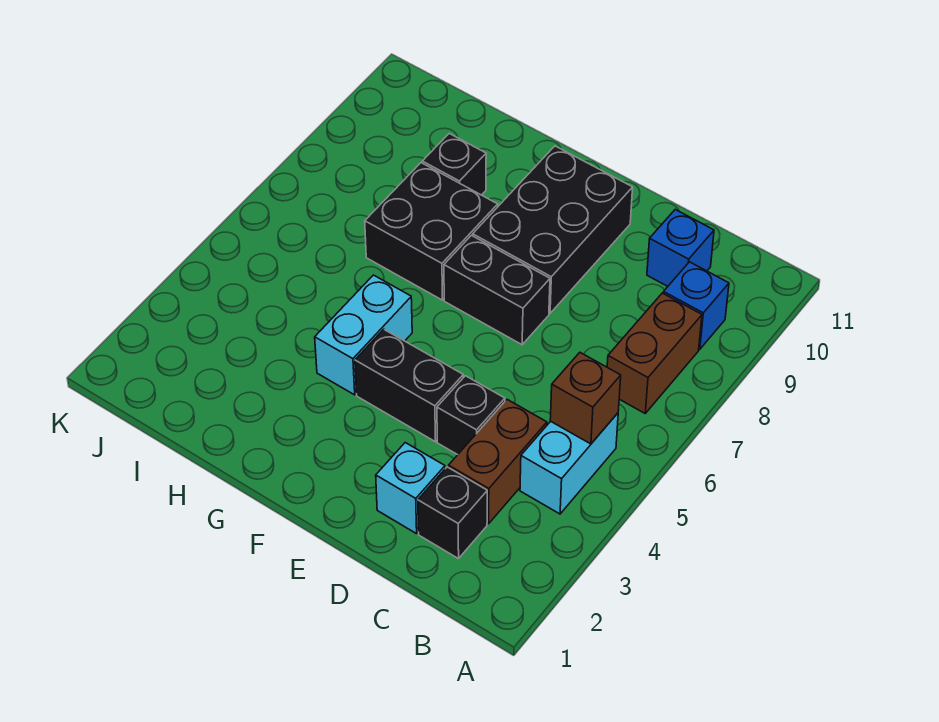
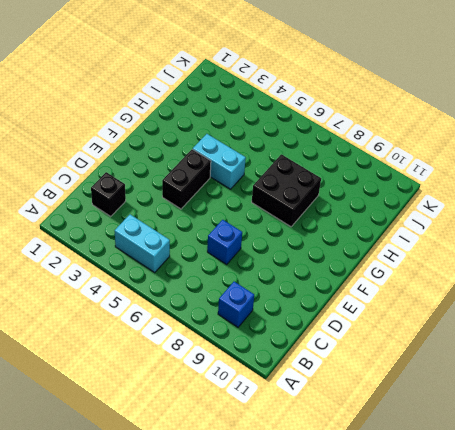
blue 1x1 brick [207,220,242,264] -> blue 1x1 brick moved to [647,210,714,286]
none -> brown 1x2 brick [607,293,702,413]
none -> brown 1x2 brick [449,400,547,524]
none -> cyan 1x1 brick [376,443,445,534]

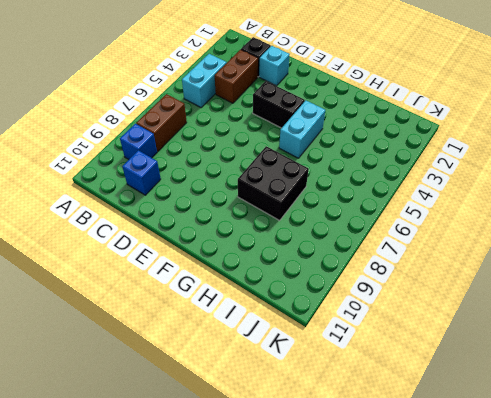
none -> black 1x1 brick [437,376,505,455]
none -> black 1x2 brick [444,235,550,345]
none -> black 2x3 brick [473,146,633,313]

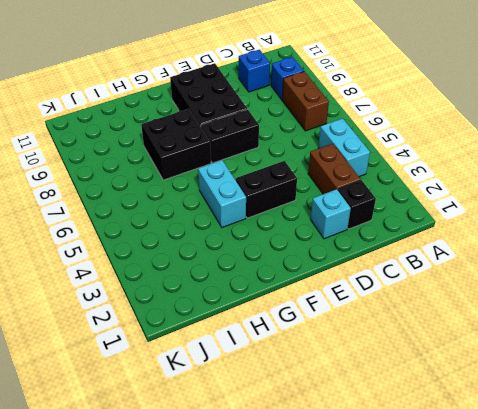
none -> black 1x1 brick [437,376,505,455]
none -> black 1x1 brick [422,133,486,195]
none -> brown 1x1 brick [550,353,621,444]

